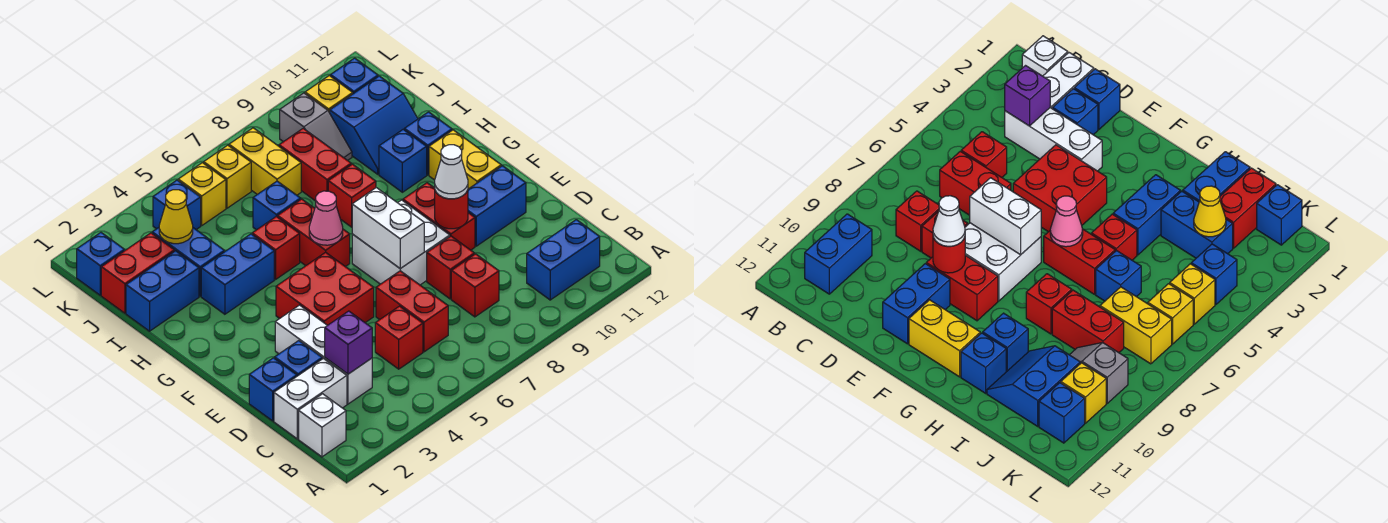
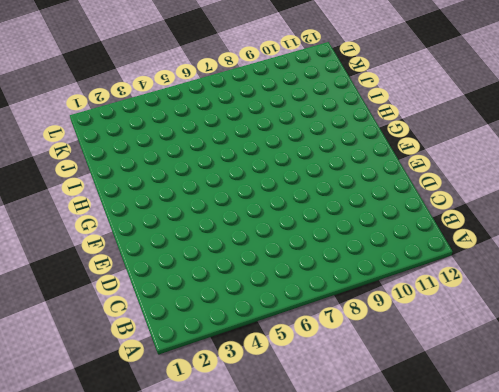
none -> white 1x1 brick [299,394,346,457]
none -> blue 1x2 brick [527,220,600,300]
none -> white 1x2 brick [274,358,347,439]
none -> white 1x3 brick [275,305,372,404]

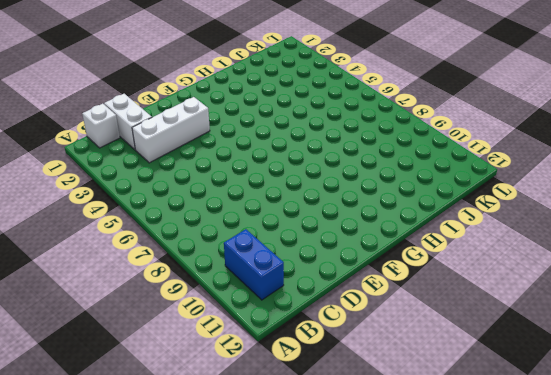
none -> red 1x1 brick [375,306,423,369]
none -> red 1x2 brick [376,271,448,352]
none -> red 1x1 brick [451,254,499,317]
none -> blue 1x1 brick [249,358,297,421]

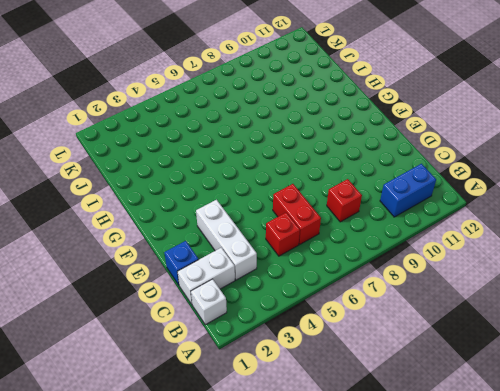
none -> blue 1x1 brick [275,341,322,376]
none -> red 1x1 brick [427,236,474,299]
none -> red 2x2 brick [276,252,374,325]
none -> white 2x2 brick [352,200,450,285]

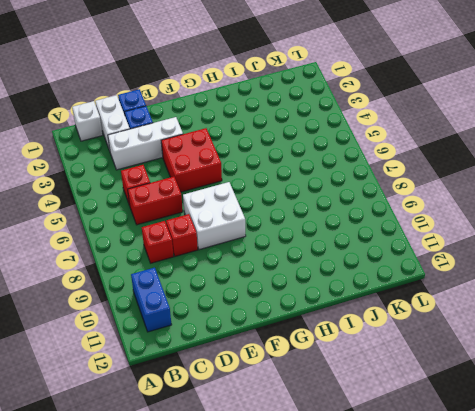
none -> red 1x2 brick [403,183,475,250]
none -> blue 1x2 brick [468,166,526,246]
none -> yellow 1x2 brick [429,130,501,189]
none -> red 1x2 brick [278,199,350,267]

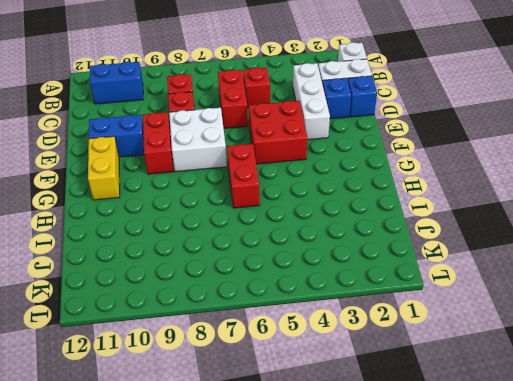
none -> blue 1x2 brick [201,234,274,314]
none -> red 1x1 brick [252,216,300,279]
none -> red 1x1 brick [328,164,376,227]
none -> blue 1x1 brick [379,129,427,192]

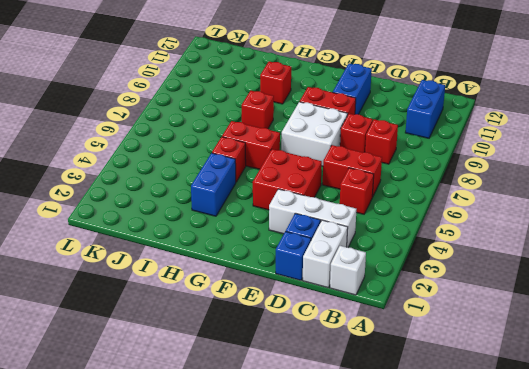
red 1x1 brick [260,61,291,104] -> blue 1x1 brick [379,129,427,192]
none -> yellow 1x2 brick [429,130,501,189]
none -> blue 1x1 brick [404,112,452,175]
none -> blue 1x2 brick [126,251,199,331]
none -> blue 1x2 brick [152,228,224,296]

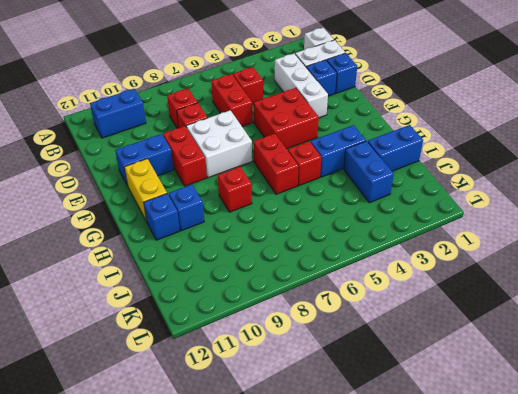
none -> blue 1x1 brick [253,181,301,230]
none -> red 1x2 brick [279,128,351,201]
none -> blue 2x2 slope [330,76,418,174]
none -> red 1x2 brick [101,233,174,313]

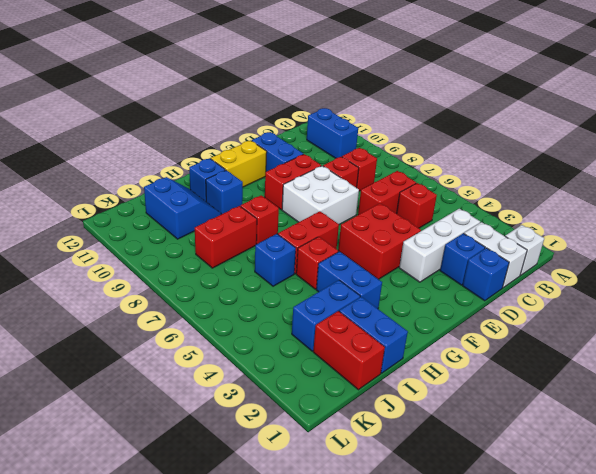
none -> yellow 1x2 brick [229,128,301,195]
none -> grey 1x2 slope [280,93,352,160]
none -> blue 1x1 brick [77,233,124,295]
none -> blue 1x1 brick [153,180,201,229]

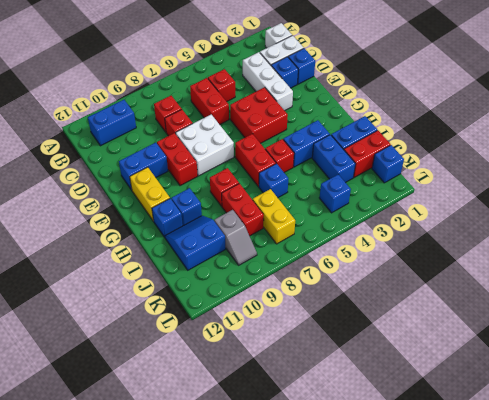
grey 1x2 slope [214,210,257,265] -> grey 1x2 slope turned to [280,93,352,160]
none -> yellow 1x1 brick [178,163,226,225]
none -> yellow 1x1 brick [204,145,251,208]
none -> yellow 1x1 brick [305,76,353,113]
none -> blue 1x1 brick [330,58,378,94]

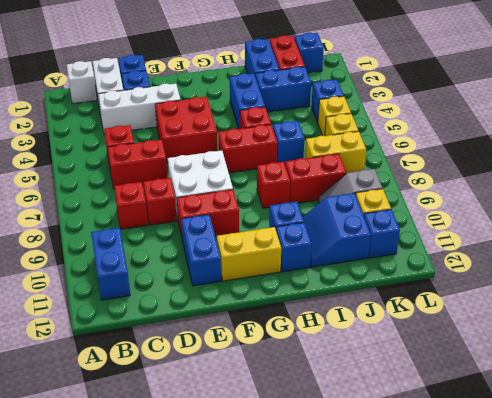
none -> purple 1x1 brick [325,311,372,374]
none -> white 1x2 brick [352,188,424,269]
none -> red 1x1 round brick [435,190,468,229]
none -> pink 1x1 cone [309,191,343,245]

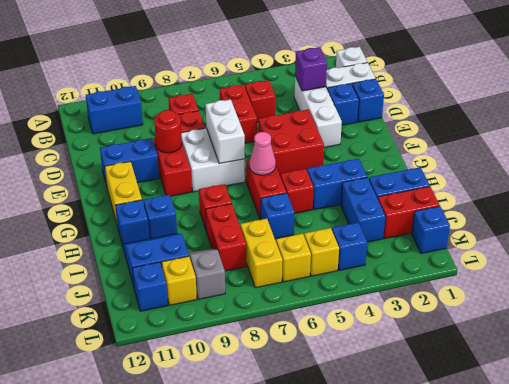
none -> yellow 1x1 cone [159,190,193,244]
none -> white 1x1 cone [435,145,468,199]

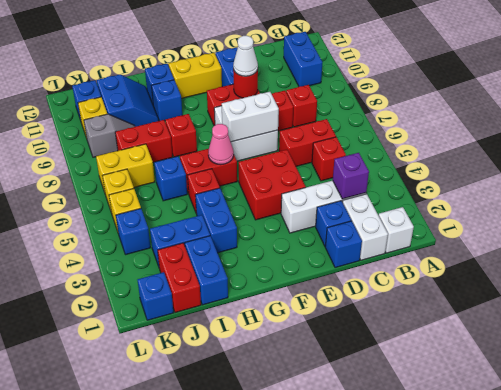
none -> yellow 1x1 cone [159,190,193,244]

